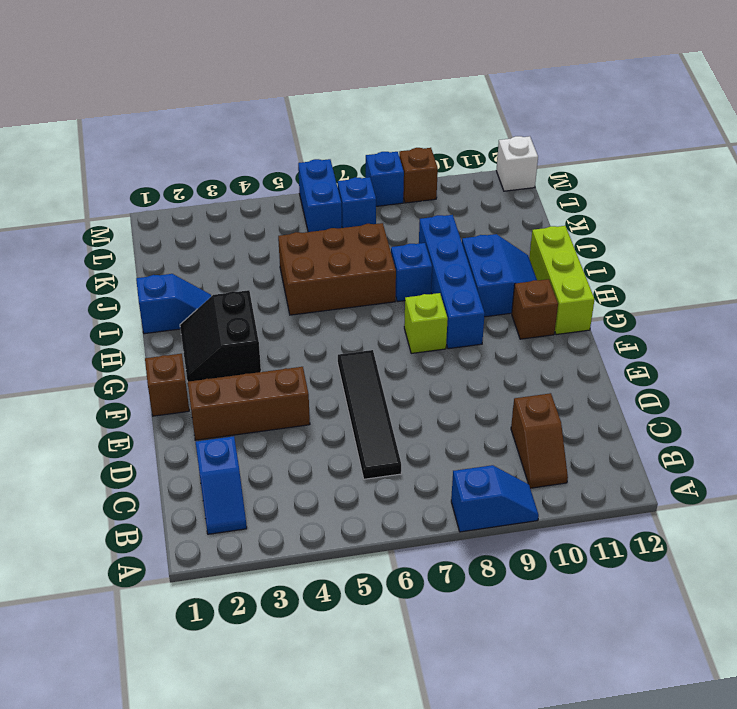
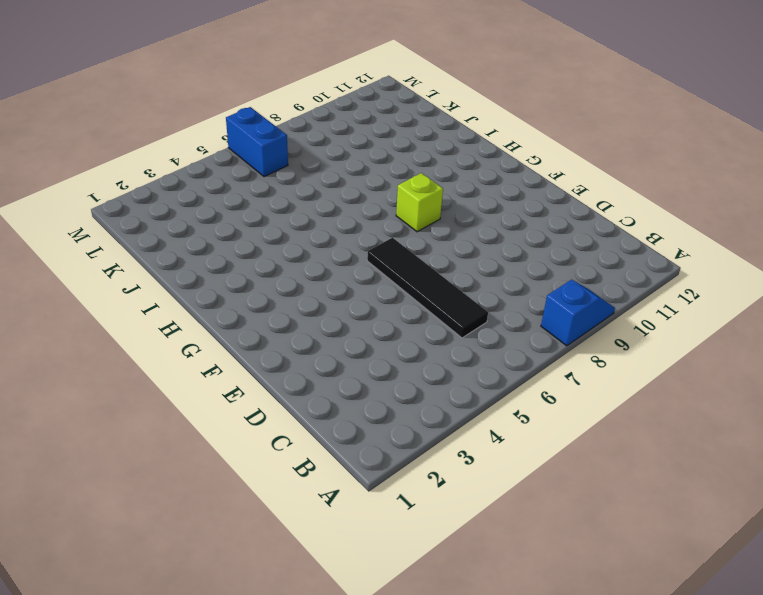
none -> blue 1x2 slope [196,436,247,534]
none -> brown 1x2 slope [511,393,568,488]
none -> brown 1x3 brick [188,367,310,440]

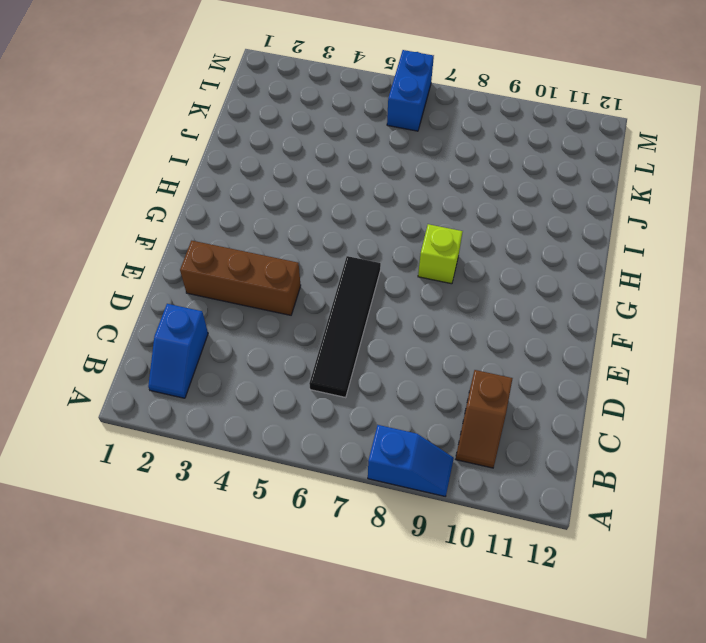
none -> brown 1x1 brick [145,354,189,416]
none -> black 2x2 slope [180,290,261,382]
none -> blue 1x4 brick [419,215,485,349]

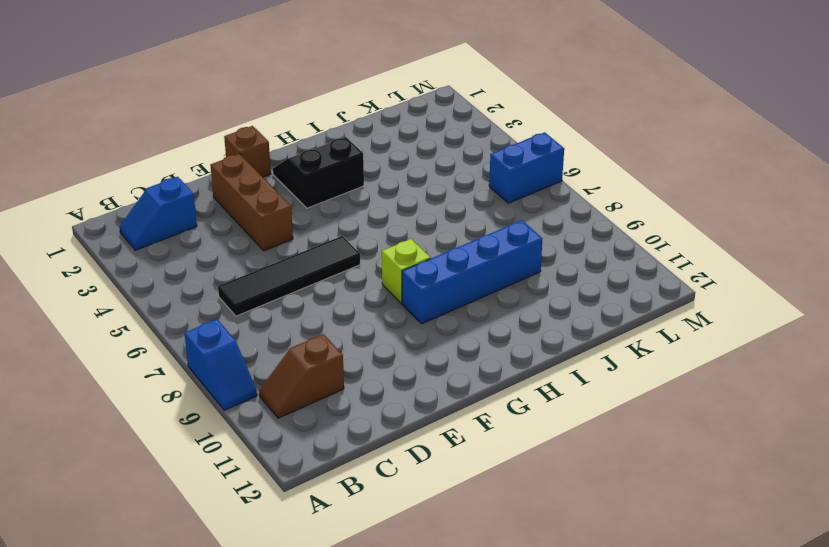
none -> brown 1x1 brick [512,279,558,339]
none -> lime 1x3 brick [529,226,595,335]
none -> blue 2x2 slope [462,234,537,317]

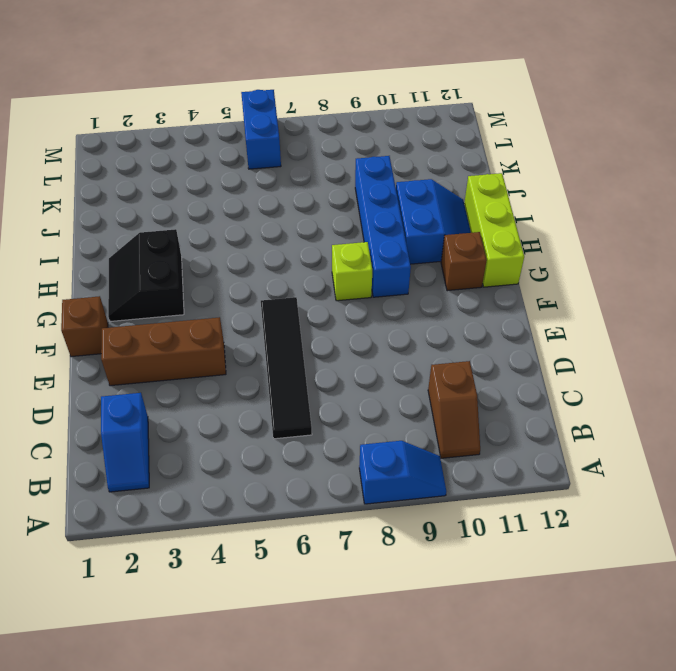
none -> blue 1x2 slope [136,274,211,334]
none -> brown 2x3 brick [278,223,396,315]
none -> blue 1x1 brick [391,243,432,302]

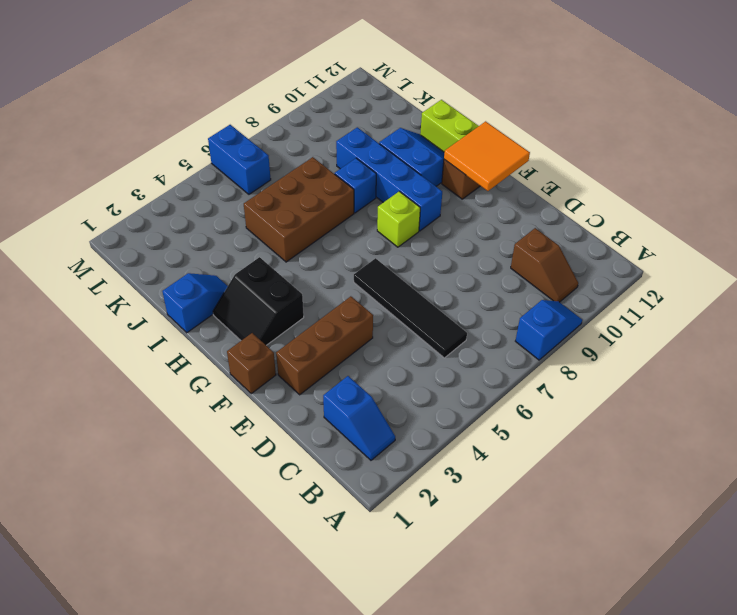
orange 2x2 tile [444,121,530,191] -> none
none -> blue 1x1 brick [338,177,376,228]
none -> blue 1x1 brick [366,152,404,206]
none -> brown 1x1 brick [399,148,438,203]

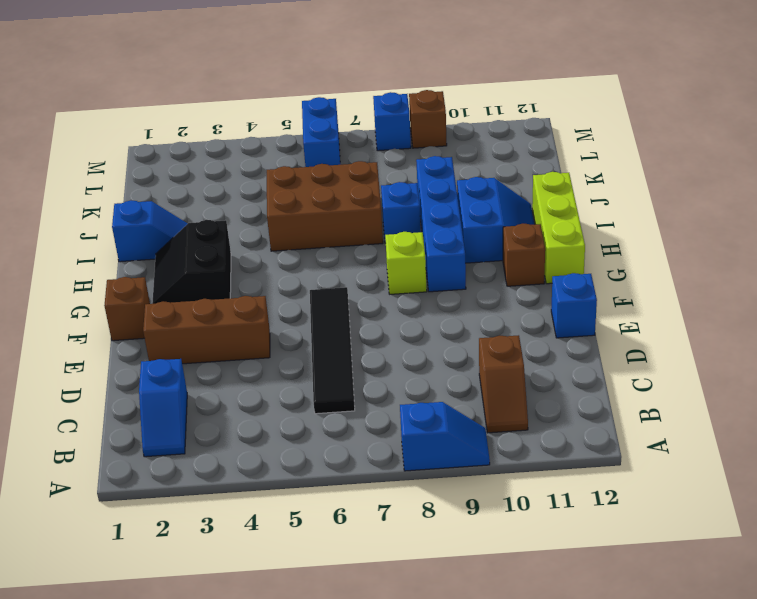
blue 1x1 brick [551,273,597,338] -> blue 1x1 brick moved to [338,177,376,228]
none -> white 1x1 brick [496,136,538,191]

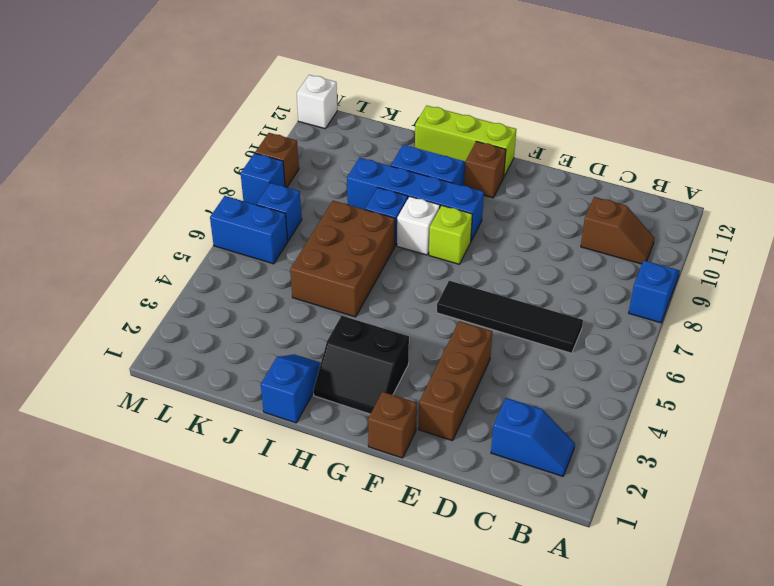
white 1x1 brick [397,196,440,255] -> none

